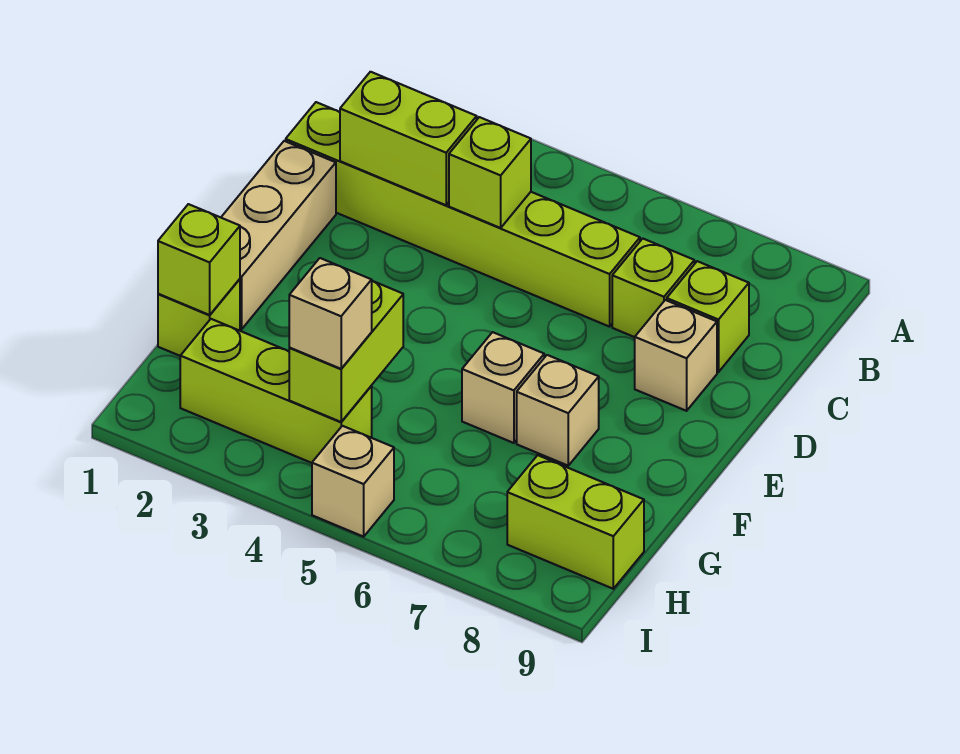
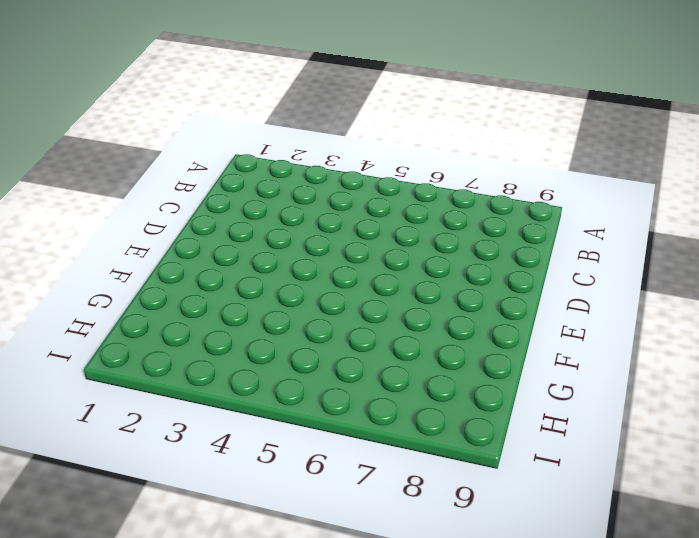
none -> lime 1x6 brick [286,102,640,327]
none -> lime 1x1 brick [612,239,694,337]
none -> lime 1x1 brick [667,261,749,372]

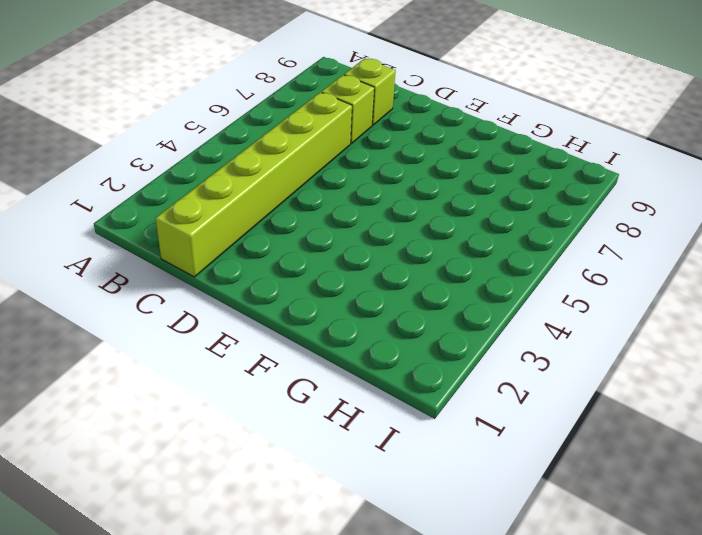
none -> tan 1x3 brick [221,141,336,329]
none -> tan 1x1 brick [635,300,717,411]
none -> tan 1x1 brick [462,332,544,443]

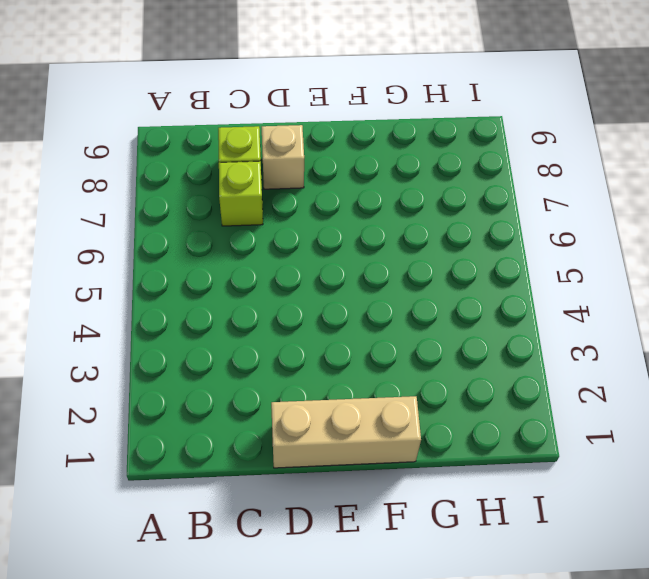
none -> lime 1x6 brick [286,102,640,327]
none -> tan 1x1 brick [462,332,544,443]
none -> tan 1x1 brick [517,355,599,466]

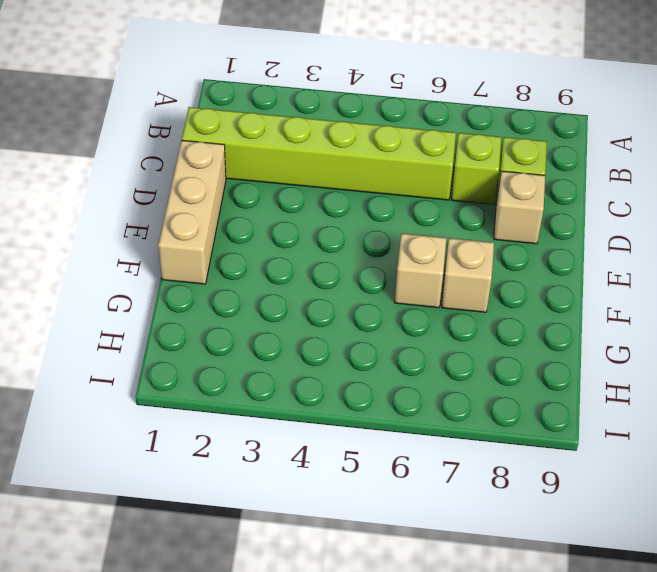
none -> lime 1x1 brick [158,279,240,356]
none -> lime 1x3 brick [180,319,372,463]
none -> lime 1x2 brick [507,455,644,589]

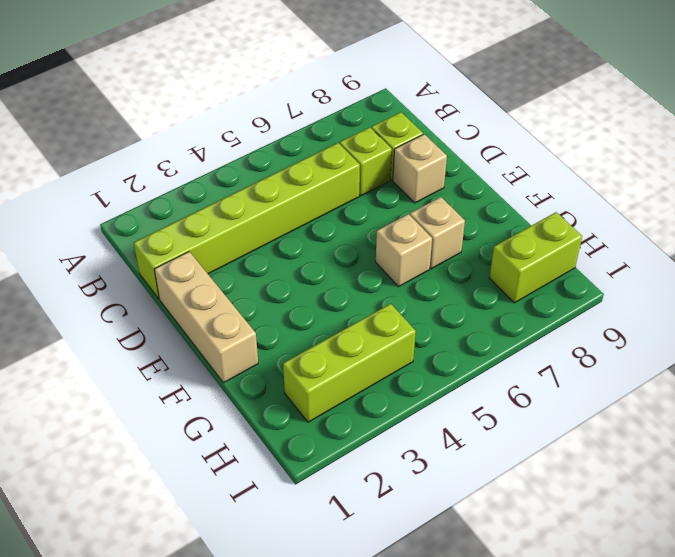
none -> lime 1x1 brick [158,279,240,356]
none -> tan 1x1 brick [312,426,394,537]
none -> lime 1x2 brick [340,72,477,205]

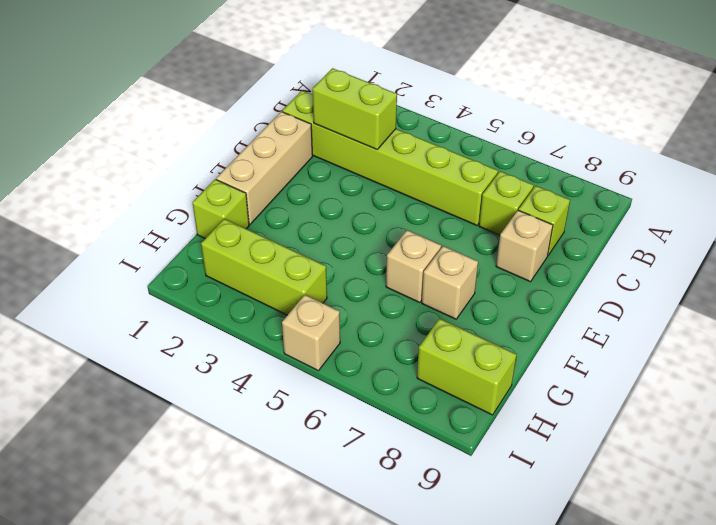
none -> lime 1x1 brick [449,117,531,228]
none -> lime 1x1 brick [158,204,240,315]
none -> lime 1x2 brick [289,281,403,422]

